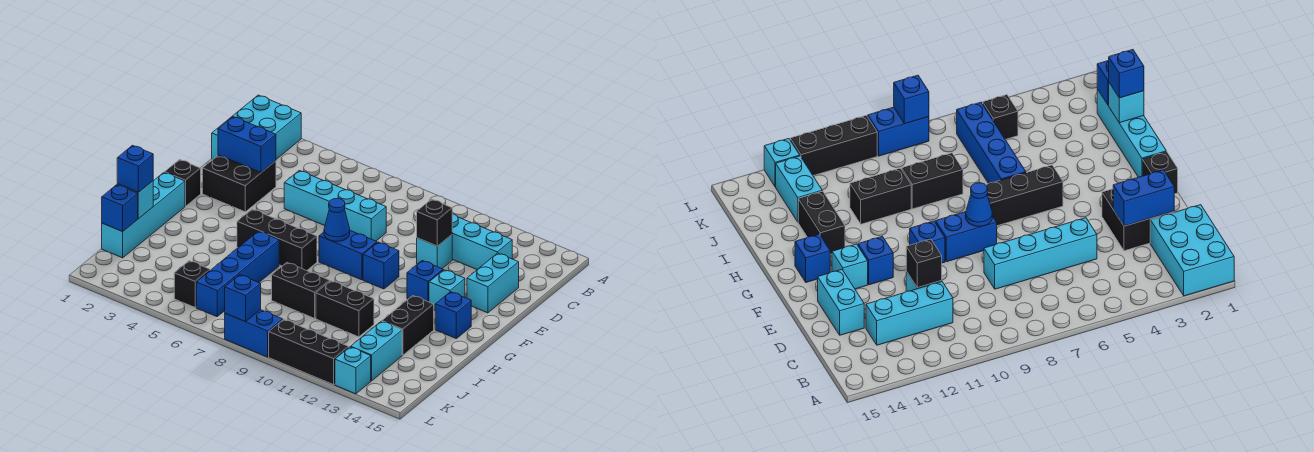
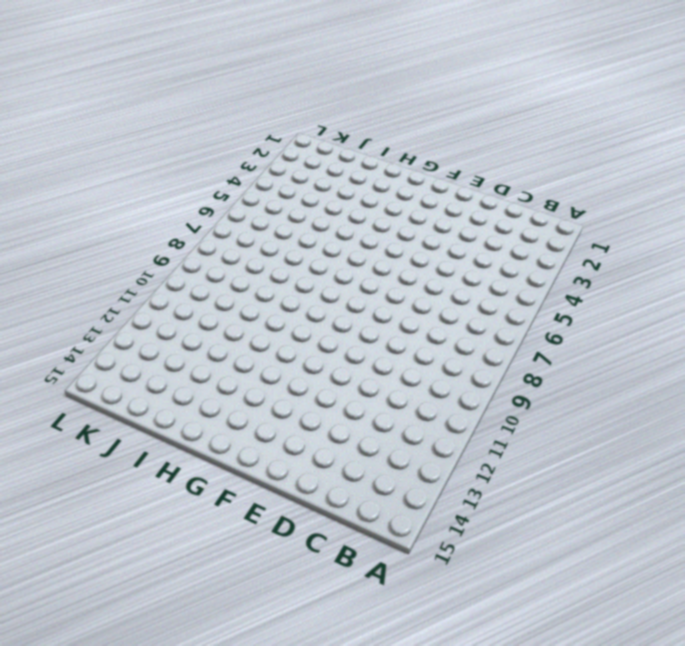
none -> cyan 2x3 brick [212,95,301,159]
none -> cyan 1x3 brick [452,214,512,269]
none -> black 2x2 brick [202,155,276,212]
none -> cyan 1x4 brick [284,171,386,241]

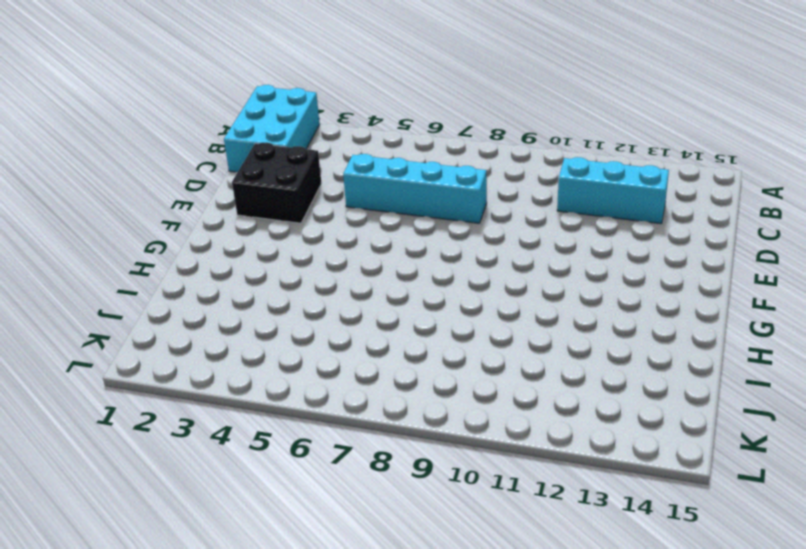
none -> cyan 1x1 brick [417,235,452,269]
none -> cyan 1x2 brick [467,253,519,313]
none -> black 1x1 brick [165,160,201,206]
none -> blue 1x2 brick [319,231,377,280]

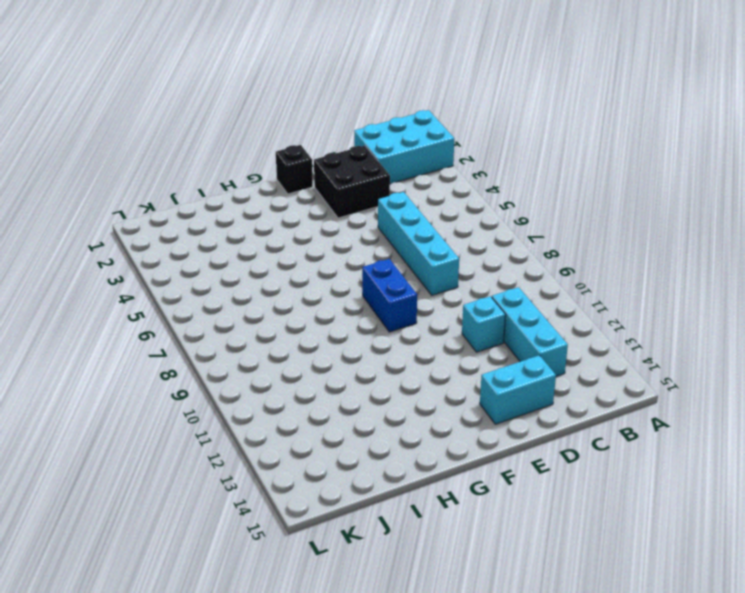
none -> blue 1x1 brick [363,242,399,289]
none -> blue 1x1 brick [407,261,443,302]
none -> cyan 1x1 brick [429,270,465,310]
none -> cyan 1x4 brick [102,172,185,258]

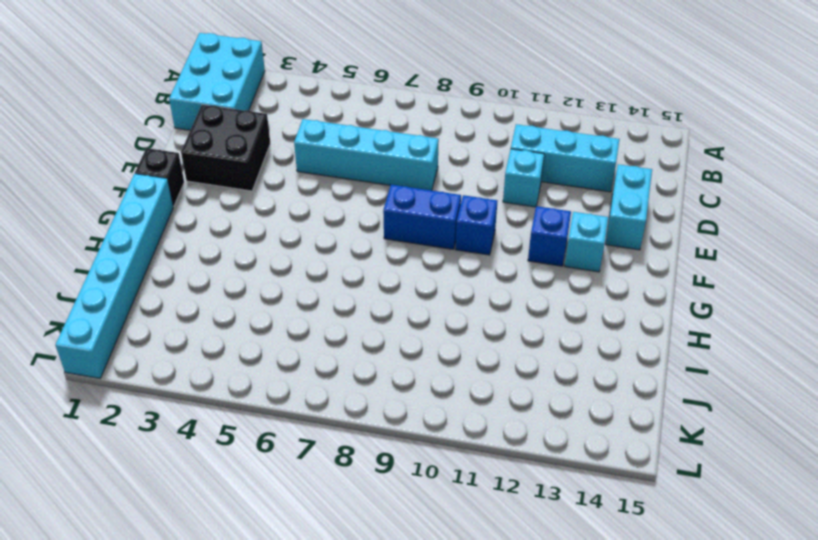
cyan 1x6 brick [55,174,173,378] -> cyan 1x4 brick [102,172,185,258]
none -> black 1x3 brick [237,209,317,271]
none -> blue 1x1 brick [435,292,472,338]
none -> blue 1x4 brick [196,231,279,317]
none -> black 1x2 brick [382,296,434,355]

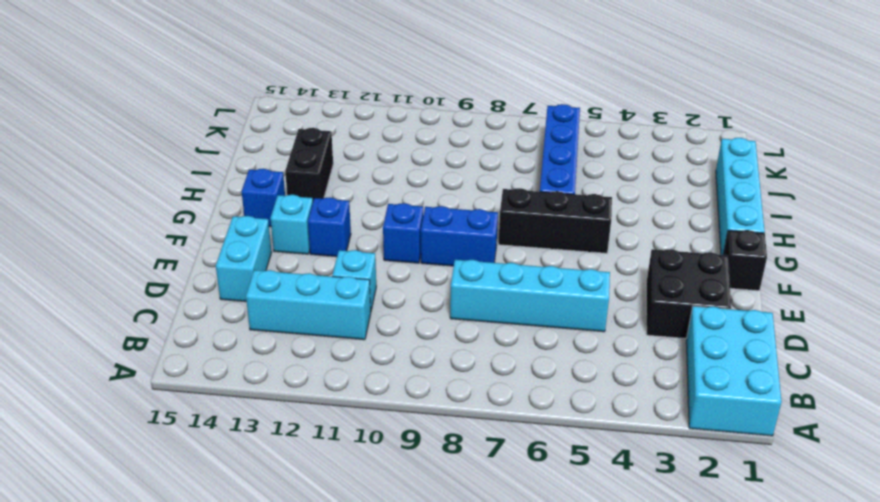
none -> black 1x2 brick [272,263,330,318]
none -> black 1x2 brick [316,281,374,337]
none -> cyan 1x2 brick [351,321,402,381]
none -> black 1x1 brick [174,261,210,307]

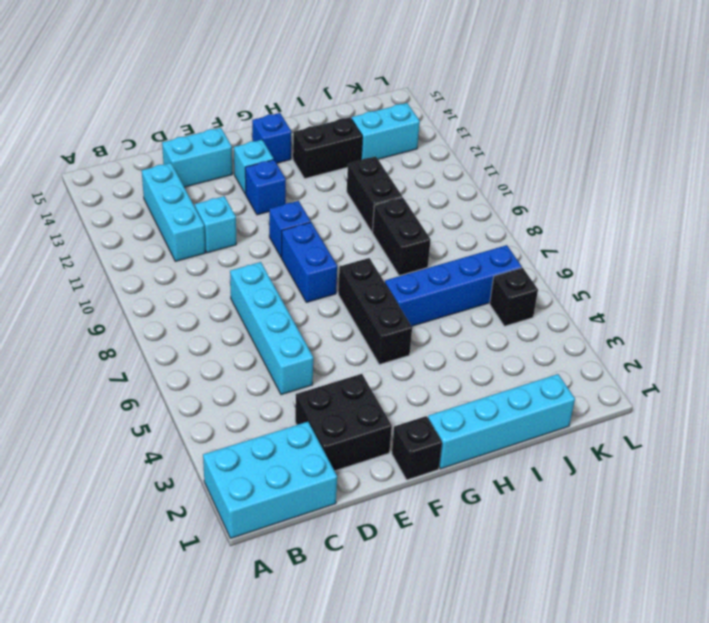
none -> blue 1x2 brick [225,310,283,357]
none -> black 1x3 brick [269,319,349,385]
none -> cyan 1x1 brick [335,347,371,394]
none -> blue 1x2 brick [218,117,276,173]

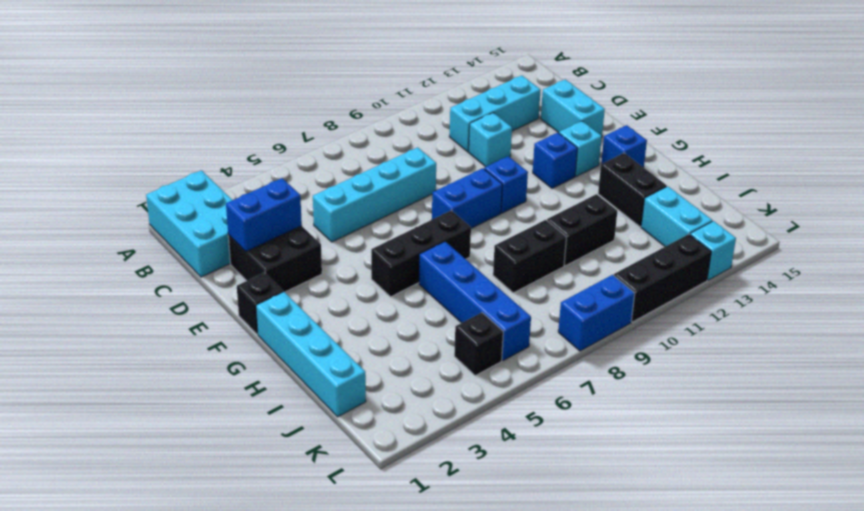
none -> black 1x1 brick [417,199,452,246]
none -> blue 1x1 cone [324,198,350,241]
none -> cyan 1x1 brick [117,181,153,219]
none -> blue 1x1 brick [102,185,138,232]

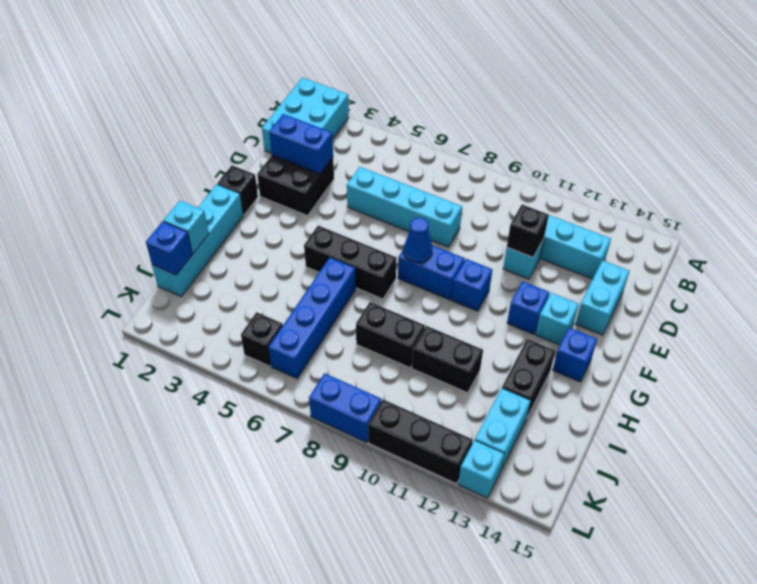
none -> blue 1x1 brick [225,275,261,322]
none -> blue 1x1 brick [117,145,153,192]

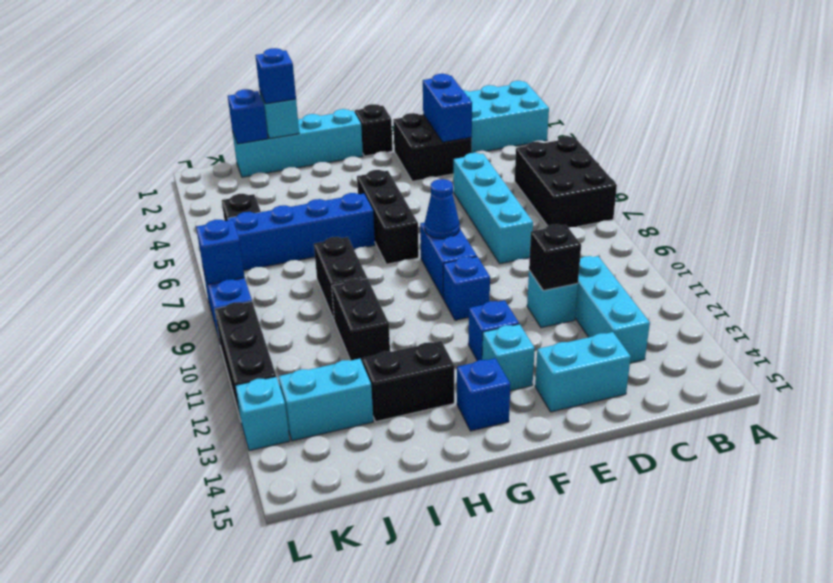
black 2x3 brick [515,136,617,228] -> none

